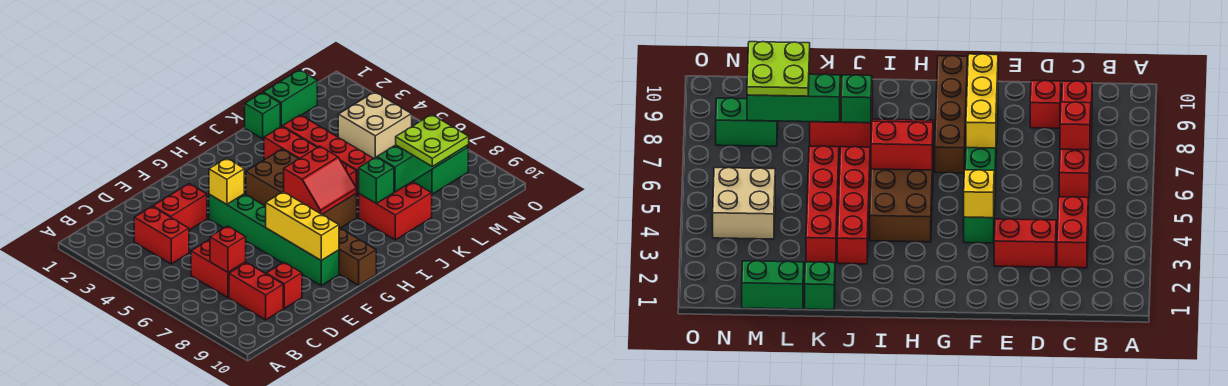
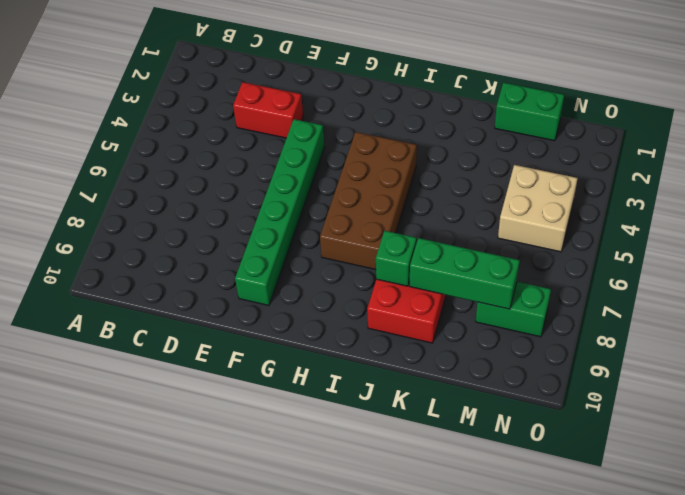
none -> red 1x2 brick [134,207,189,264]
none -> red 1x2 brick [191,240,246,297]
none -> red 1x2 brick [229,263,283,320]

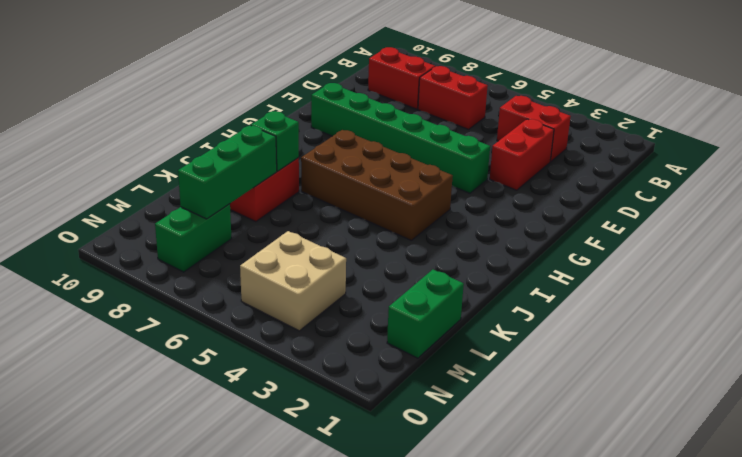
none -> red 1x1 brick [266,262,302,308]
none -> brown 1x4 brick [339,228,376,285]
none -> red 1x4 brick [264,126,356,186]

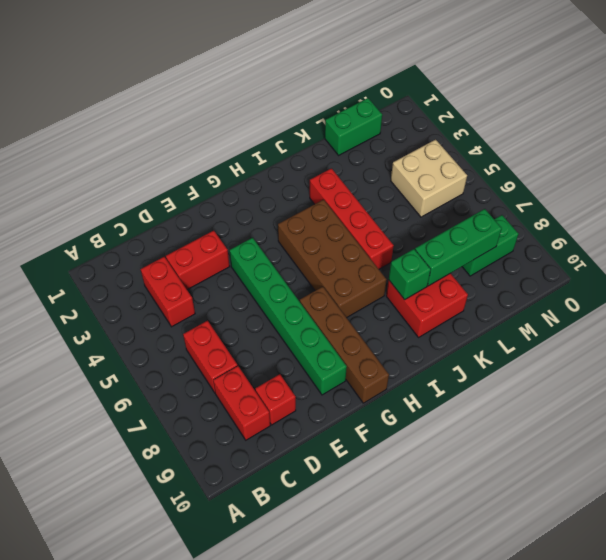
none -> green 1x1 brick [245,93,280,139]
none -> red 1x4 brick [283,115,374,195]
none -> red 1x1 brick [210,226,246,272]

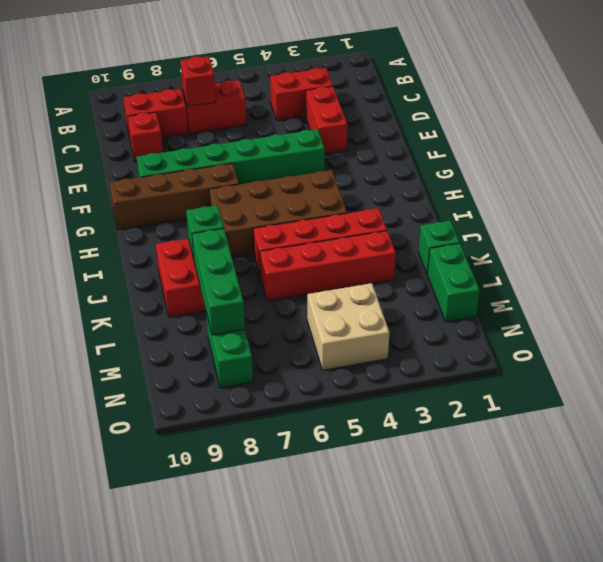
none -> yellow 1x1 brick [209,158,244,204]
none -> yellow 1x3 brick [266,192,339,260]
none -> red 2x2 slope [284,146,357,214]

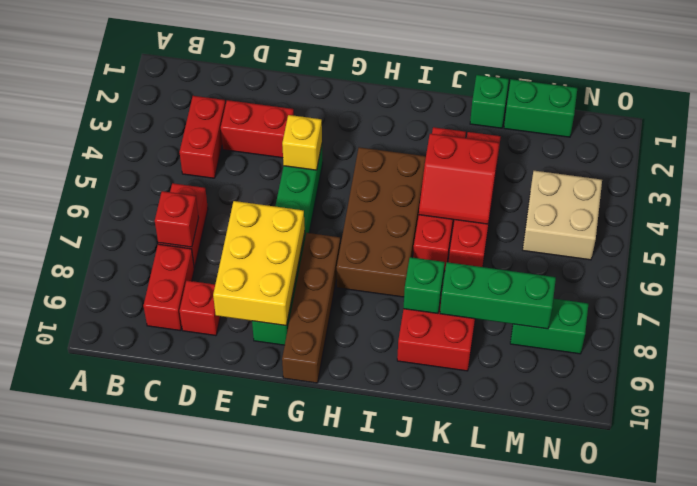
yellow 2x3 brick [213,201,305,326] -> yellow 1x3 brick [266,192,339,260]
red 2x2 slope [419,134,499,224] -> red 2x2 slope moved to [284,146,357,214]
none -> lime 2x2 plate [396,114,469,166]

